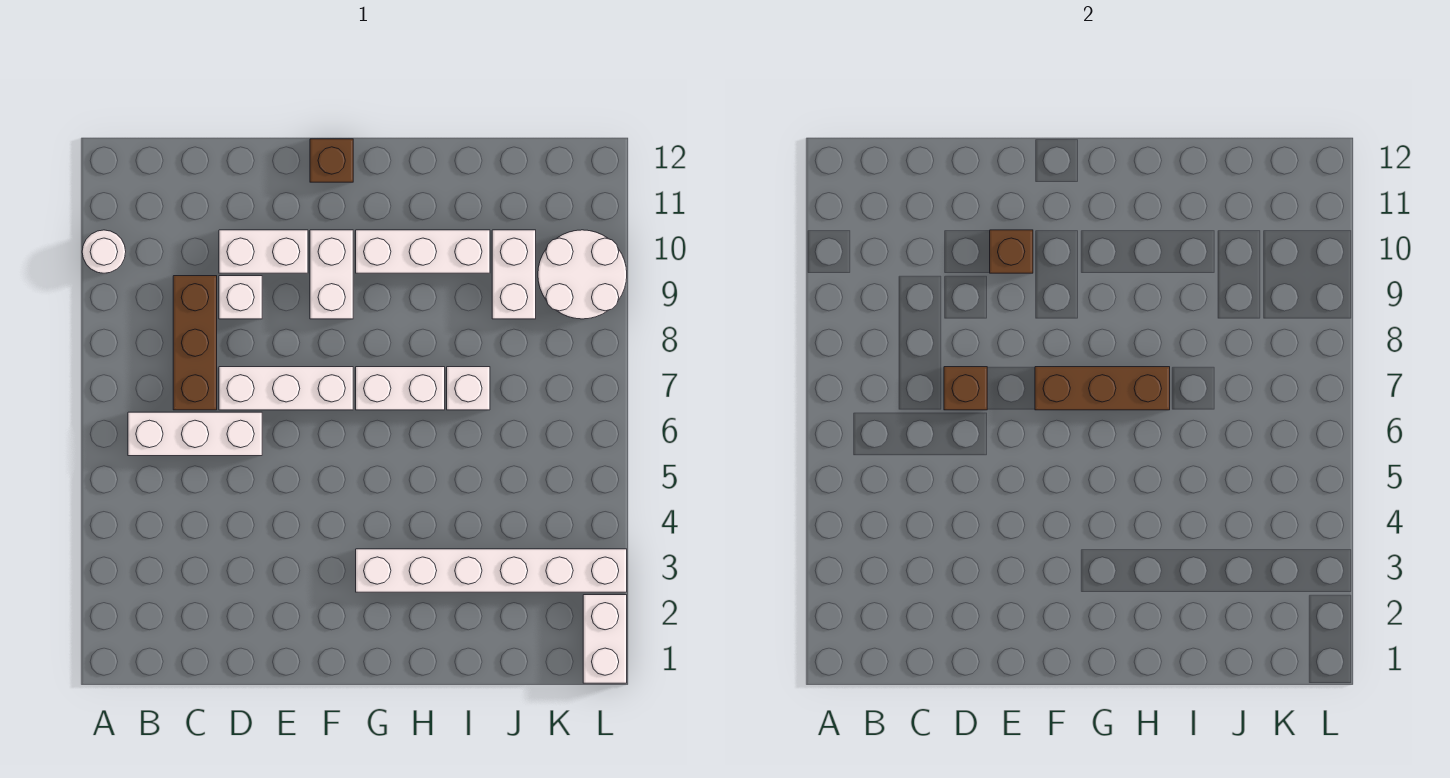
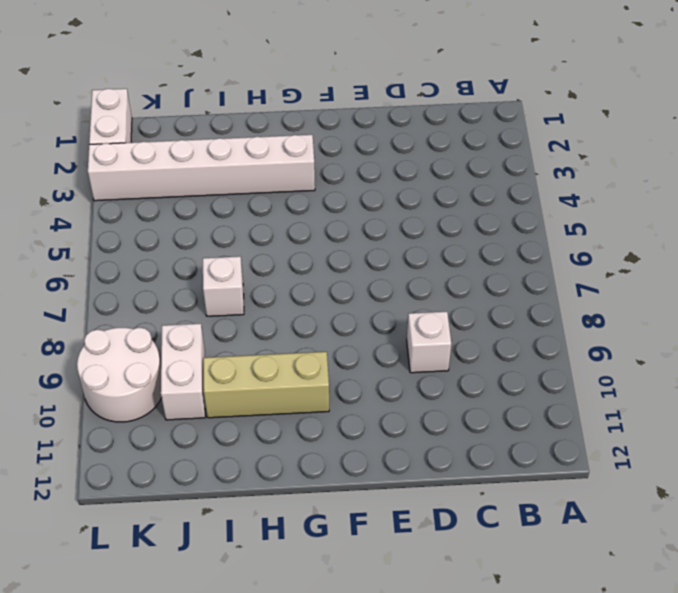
tan 1x3 brick [203,352,329,418] -> white 1x3 brick [356,230,490,273]
none -> white 1x1 round brick [82,230,126,273]
none -> white 1x3 brick [128,412,262,456]
none -> brown 1x3 brick [173,276,217,410]

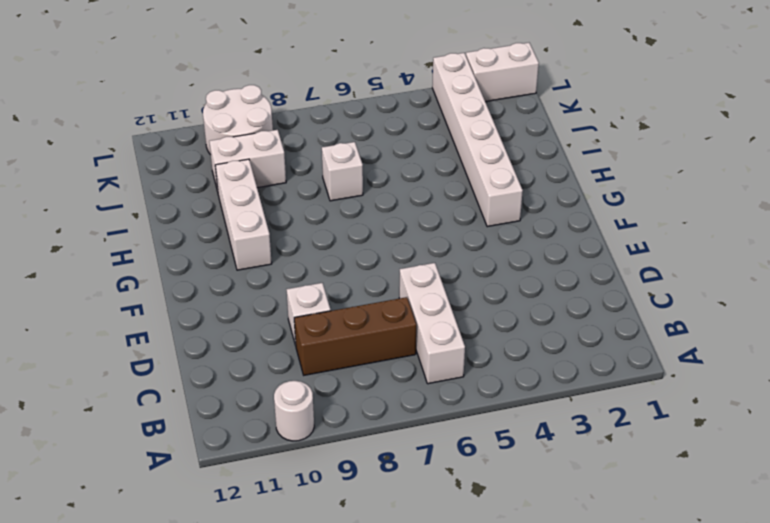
none -> white 1x3 brick [219,367,353,410]
none -> white 1x2 brick [219,230,308,273]
none -> white 1x2 brick [310,230,353,319]

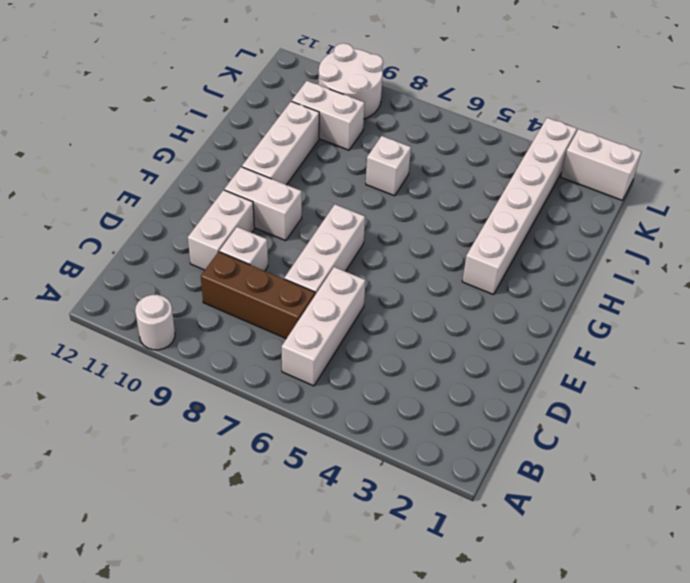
none -> brown 1x1 brick [310,139,353,182]
none -> white 1x2 brick [356,367,445,410]
none -> brown 1x1 brick [944,367,987,410]

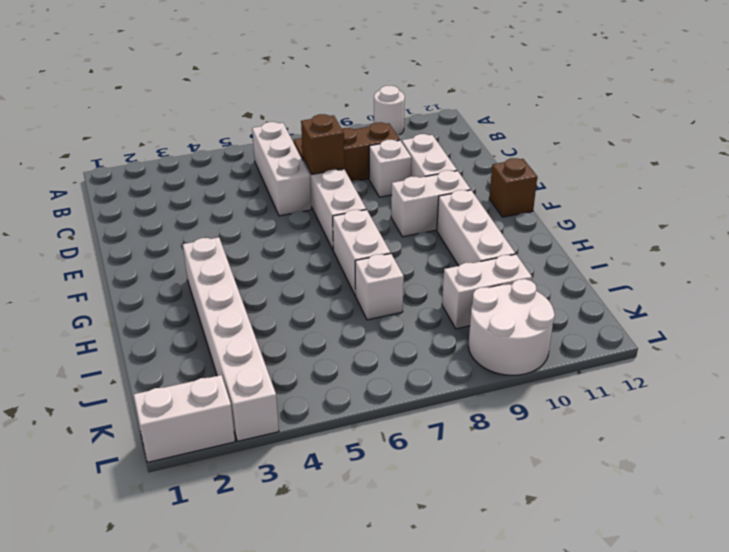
none -> brown 1x1 brick [990,230,1033,273]
none -> brown 1x3 brick [1035,367,1170,410]

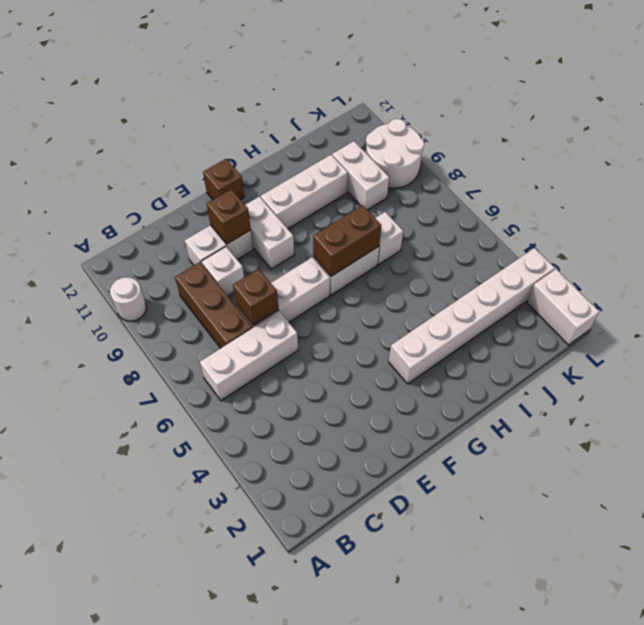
brown 1x2 brick [313,205,381,276] -> brown 1x3 brick [1035,367,1170,410]

